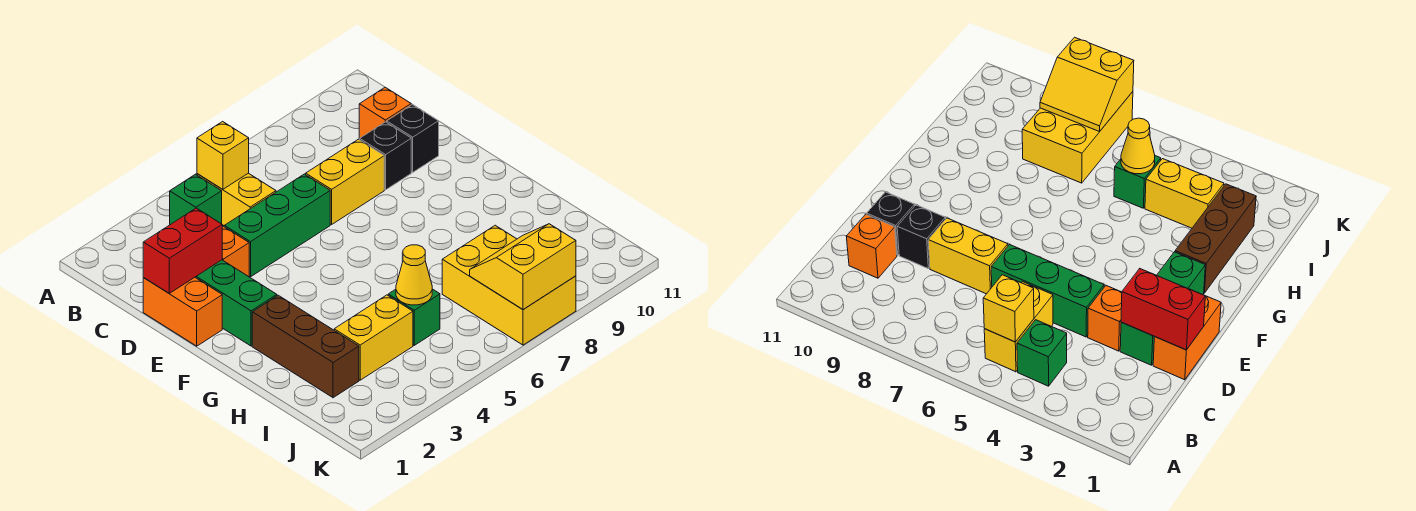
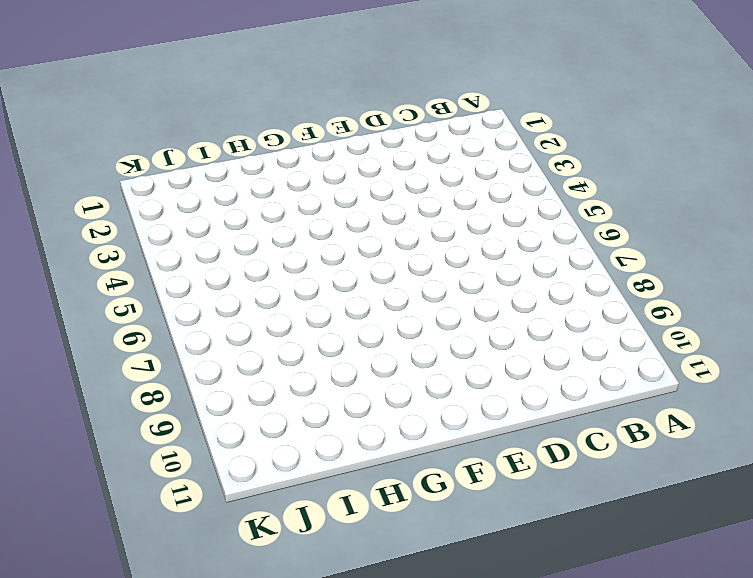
none -> green 1x1 brick [170,174,222,225]
none -> yellow 1x2 brick [197,173,276,226]
none -> orange 1x1 brick [359,87,411,139]

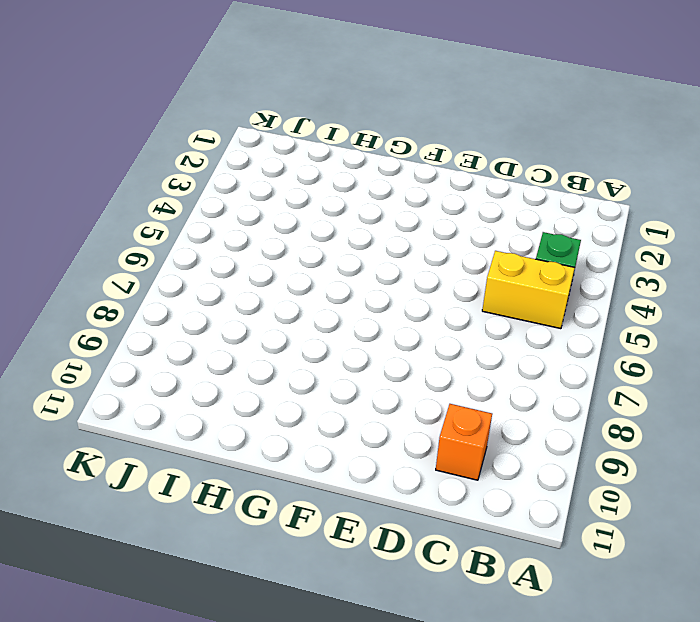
none -> orange 1x2 brick [143,277,222,346]
none -> green 1x3 brick [195,260,277,346]
none -> orange 1x1 brick [222,226,249,277]

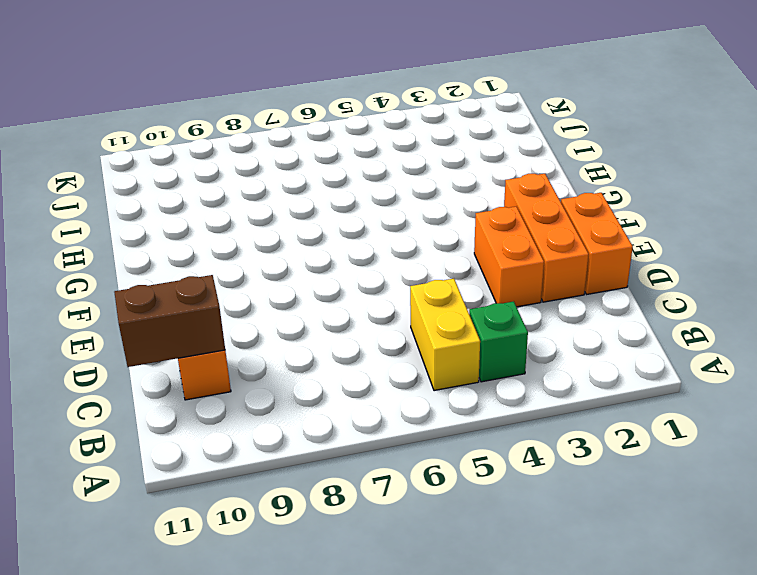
brown 1x2 brick [114,275,225,367] -> none
orange 1x3 brick [504,174,589,302] -> green 1x3 brick [195,260,277,346]
orange 1x2 brick [474,207,544,307] -> orange 1x1 brick [222,226,249,277]
none -> green 1x3 brick [224,174,330,277]
none -> yellow 1x2 brick [306,139,384,224]
none -> black 1x1 brick [360,122,411,190]

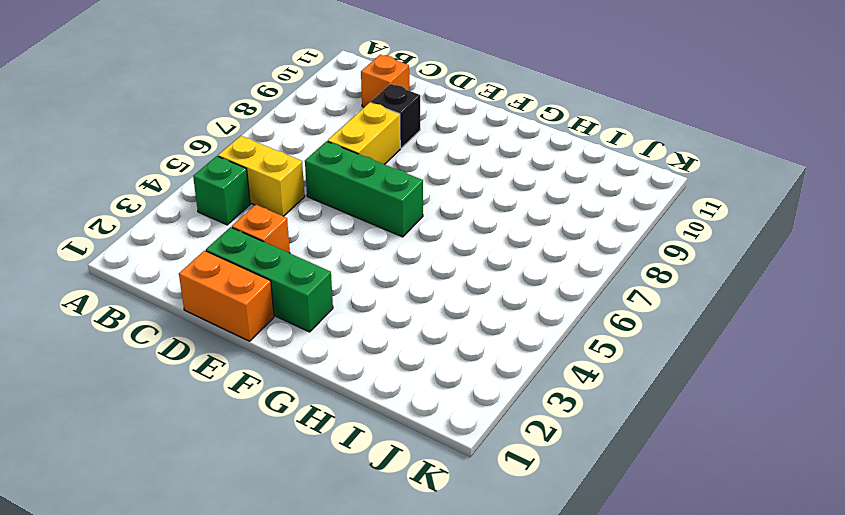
green 1x3 brick [305,141,423,237] -> green 1x3 brick turned to [224,174,330,277]
none -> black 1x1 brick [387,104,439,172]
none -> brown 1x3 brick [252,295,359,398]
none -> yellow 1x2 brick [334,295,413,380]

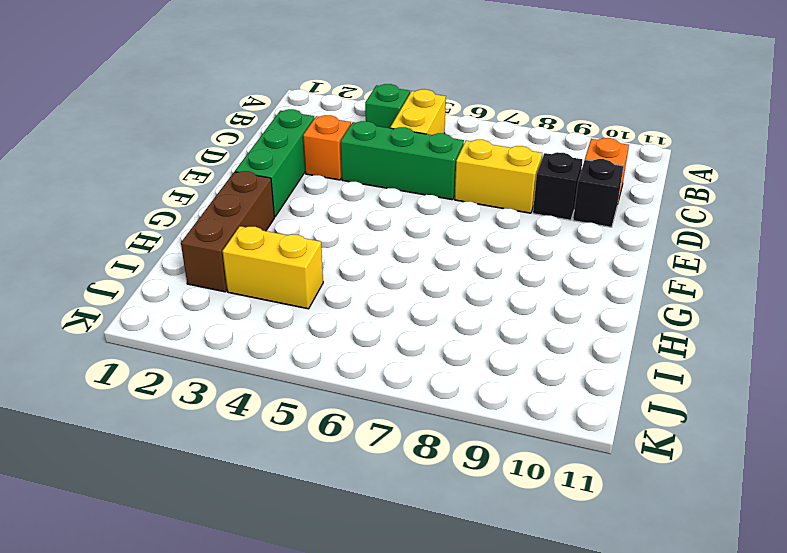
none -> orange 1x2 brick [143,277,222,346]
none -> green 1x1 brick [388,289,440,345]
none -> yellow 2x3 brick [442,225,576,345]

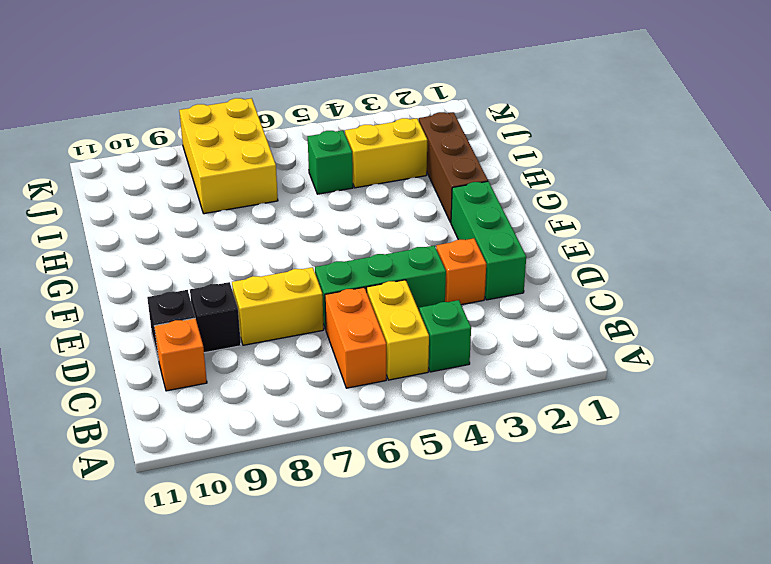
orange 1x2 brick [325,287,386,388] -> orange 1x2 brick moved to [143,277,222,346]
none -> yellow 1x1 brick [197,122,249,189]
none -> red 1x2 brick [143,208,222,293]
none -> yellow 1x1 cone [396,245,432,305]

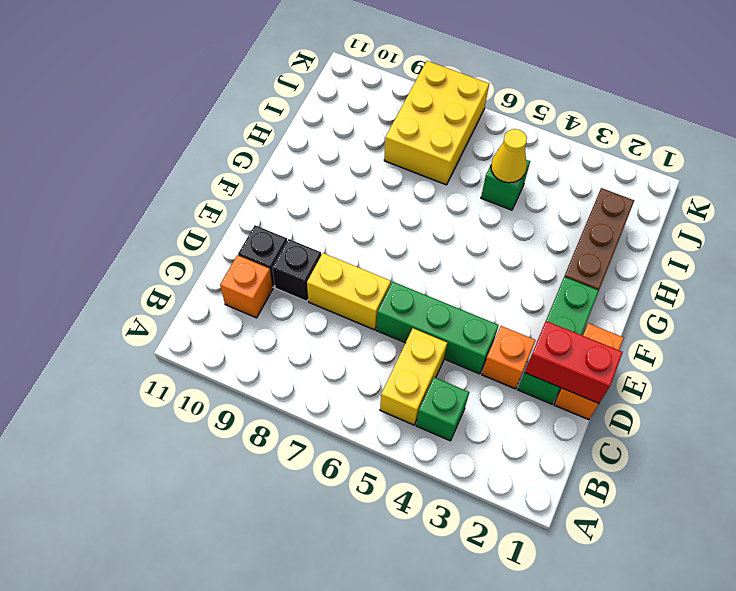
none -> yellow 1x2 brick [334,295,413,380]
none -> yellow 1x1 brick [197,122,249,189]
none -> yellow 2x2 slope [470,224,576,310]

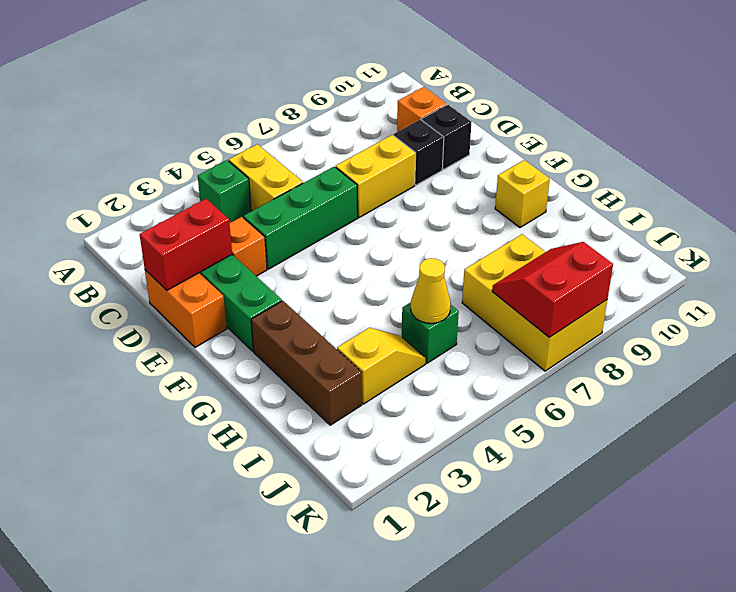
yellow 1x1 brick [495,160,550,227] -> yellow 1x1 brick moved to [197,122,249,189]
yellow 1x2 slope [337,328,426,404] -> yellow 1x2 brick [334,295,413,380]
red 2x2 slope [492,242,613,337] -> yellow 2x2 slope [470,224,576,310]

